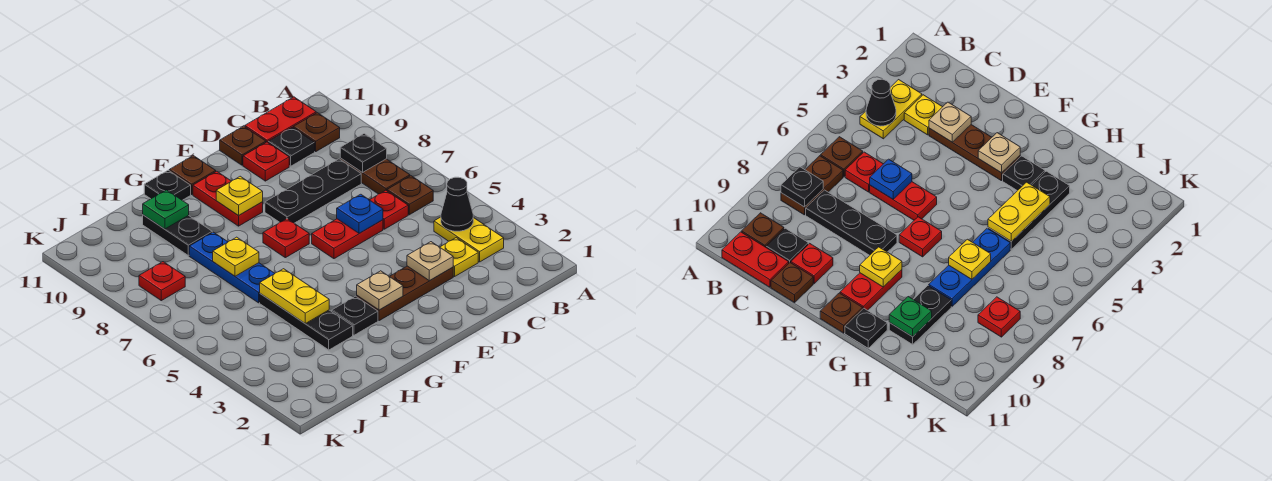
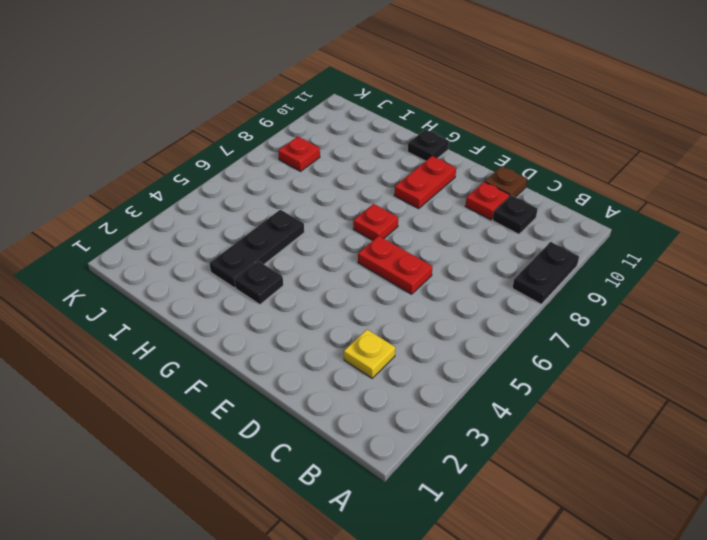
black 1x2 plate [513,242,579,304] -> black 1x2 plate moved to [143,215,212,255]
none -> yellow 1x2 plate [434,217,504,262]
none -> brown 1x1 plate [387,176,433,215]
none -> brown 1x2 plate [340,158,410,194]
none -> brown 1x1 plate [293,113,340,152]

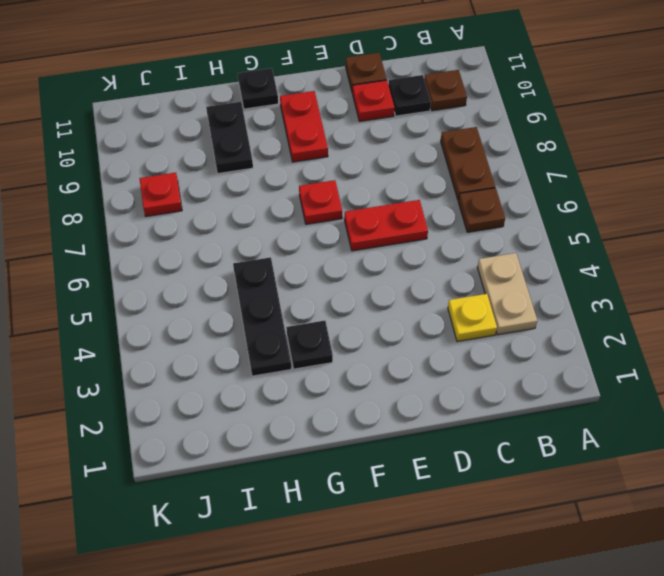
tan 1x2 plate [477,253,537,335] -> yellow 1x2 plate [434,217,504,262]
none -> red 1x2 plate [245,97,316,142]
none -> red 1x1 plate [370,190,408,229]
none -> black 1x3 plate [265,159,361,223]
none -> brown 1x3 plate [357,266,453,321]

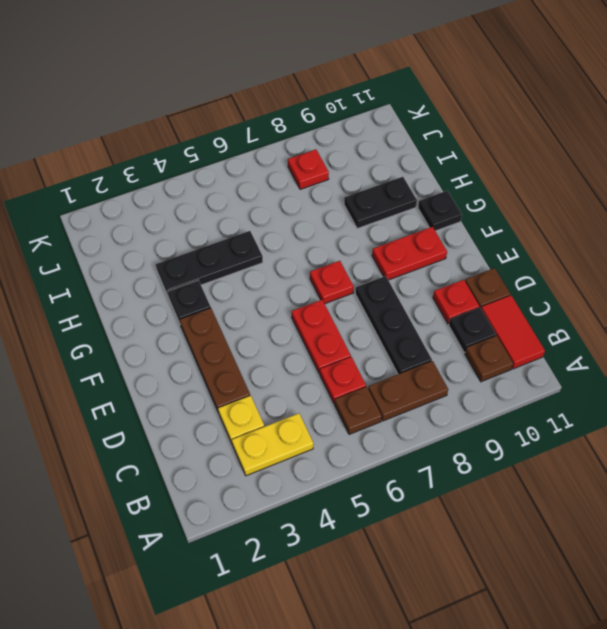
red 1x2 tile [481,295,545,369] -> red 1x2 plate [245,97,316,142]
none -> brown 1x1 plate [169,156,216,194]
none -> blue 1x3 plate [189,232,275,303]
none -> black 1x1 cone [441,177,473,231]
none -> black 1x1 plate [340,134,387,173]

